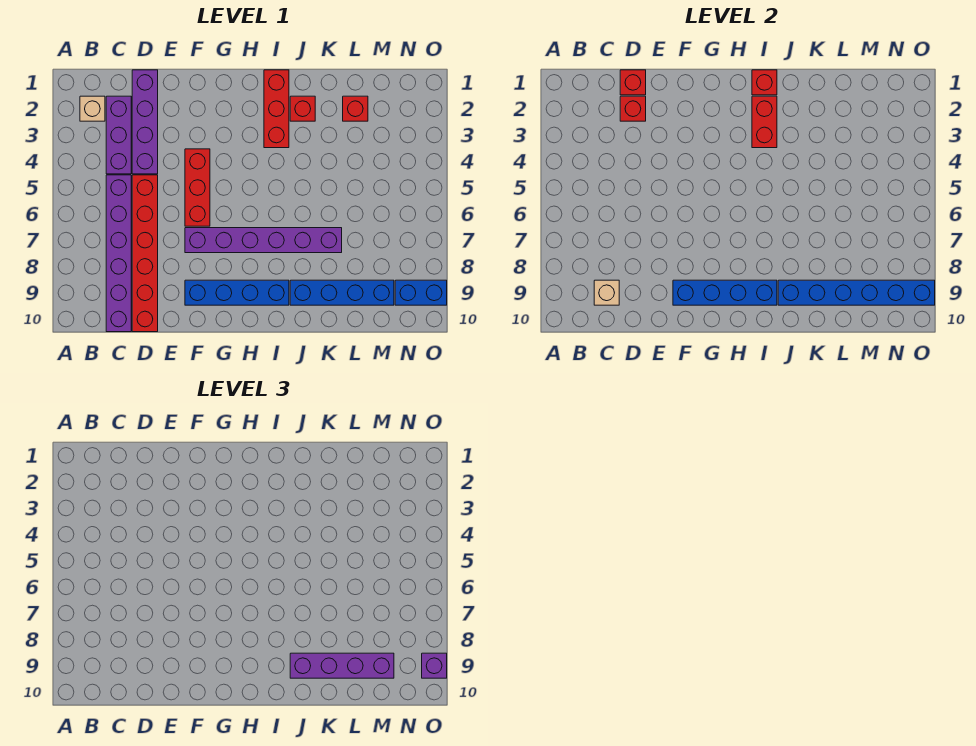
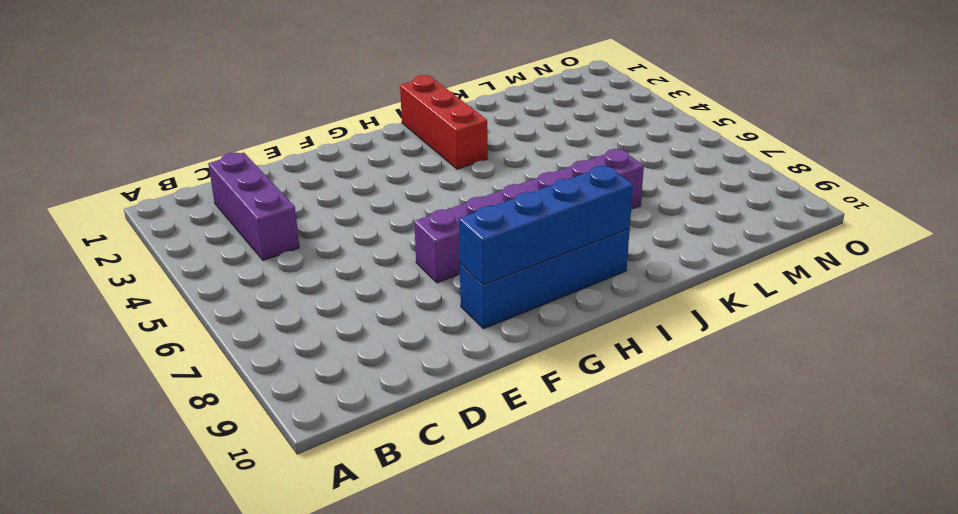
none -> tan 1x1 brick [80,96,105,121]
none -> purple 1x6 brick [106,175,131,332]
none -> purple 1x4 brick [132,70,158,174]

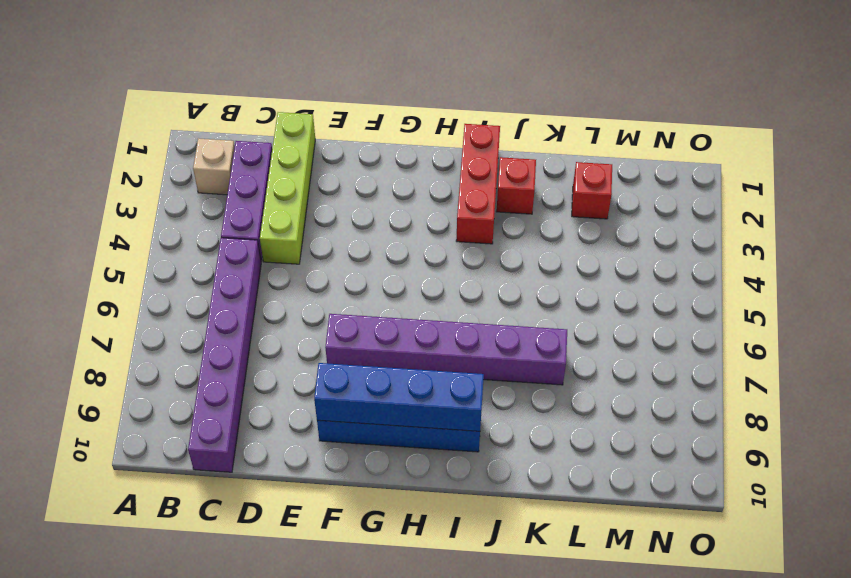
lime 1x4 brick [260,112,315,264] -> purple 1x4 brick [132,70,158,174]
none -> red 1x6 brick [132,175,158,332]
none -> red 1x3 brick [185,149,210,226]
none -> blue 1x4 brick [290,280,394,305]

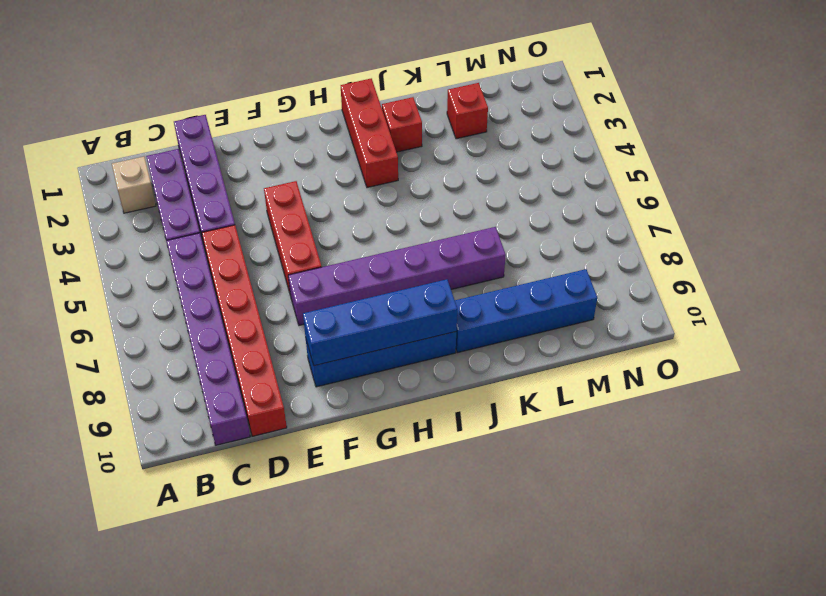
none -> blue 1x2 brick [395,280,447,305]
none -> tan 1x1 brick [594,280,619,305]
none -> red 1x1 brick [620,70,646,95]

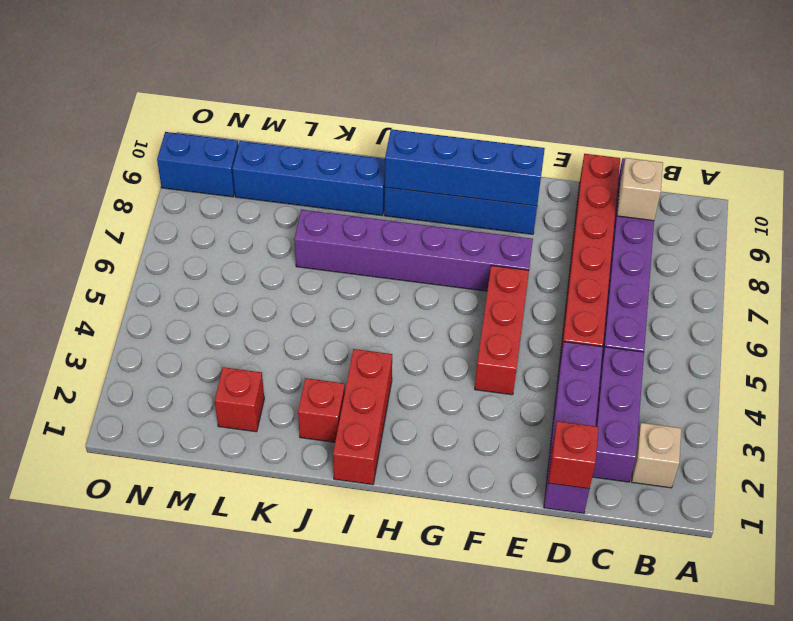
none -> red 1x1 brick [620,96,646,121]
none -> red 1x1 brick [752,70,777,95]
none -> red 1x2 brick [752,96,777,148]

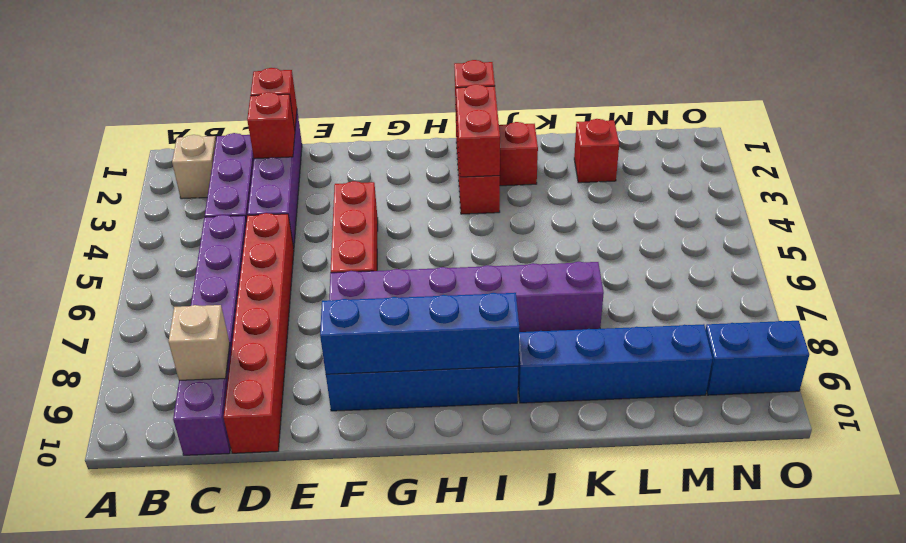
none -> blue 1x6 brick [778,280,935,305]
none -> purple 1x4 brick [290,653,394,678]
none -> purple 1x1 brick [422,653,447,678]

